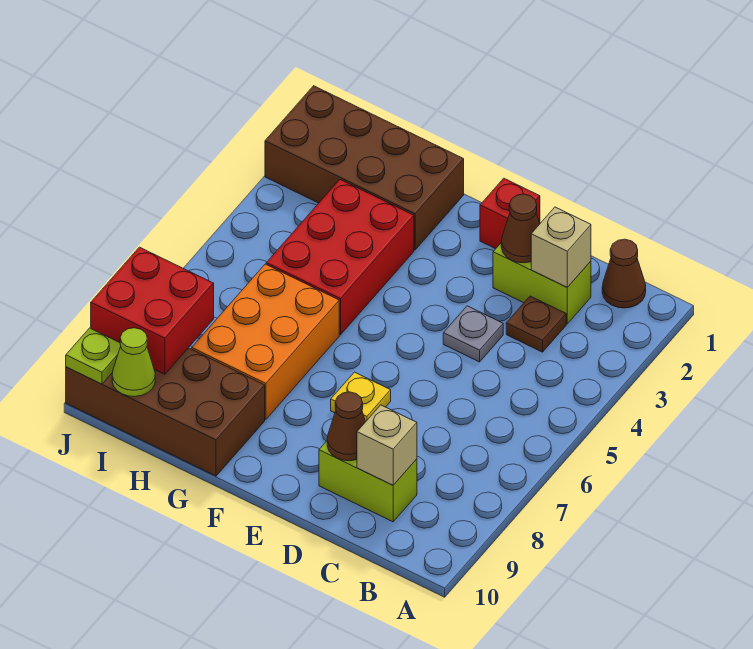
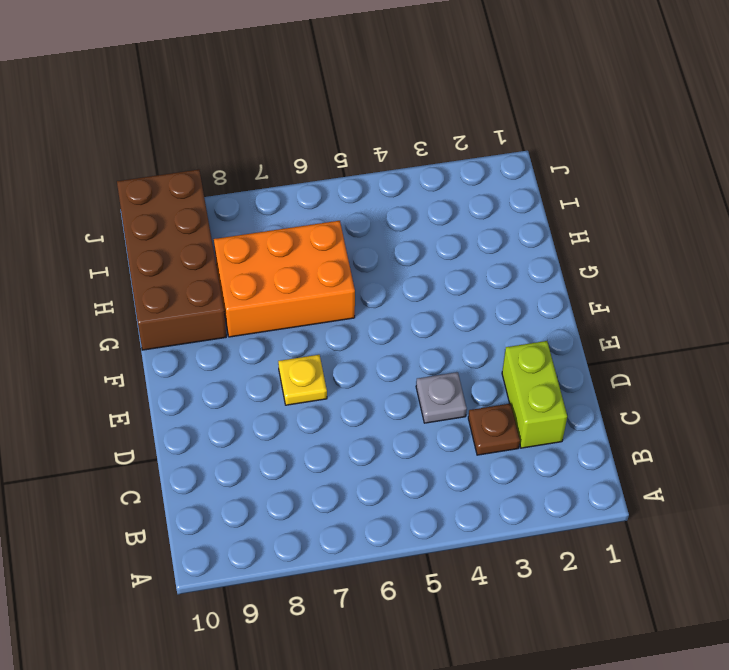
none -> brown 1x1 cone [602,239,646,308]
none -> lime 1x2 brick [319,441,417,522]
none -> red 1x1 brick [480,178,540,249]

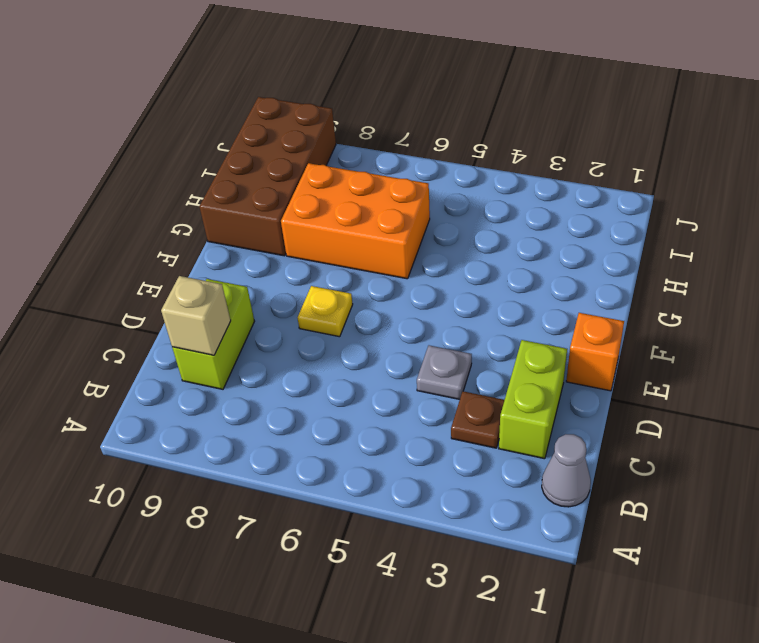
grey 1x1 cone [542,434,591,507] -> brown 1x1 cone [602,239,646,308]
orange 1x1 brick [566,313,624,391] -> red 1x1 brick [480,178,540,249]
none -> brown 2x4 brick [265,86,464,250]
none -> red 2x3 brick [266,180,414,335]
none -> tan 1x1 brick [531,207,591,287]

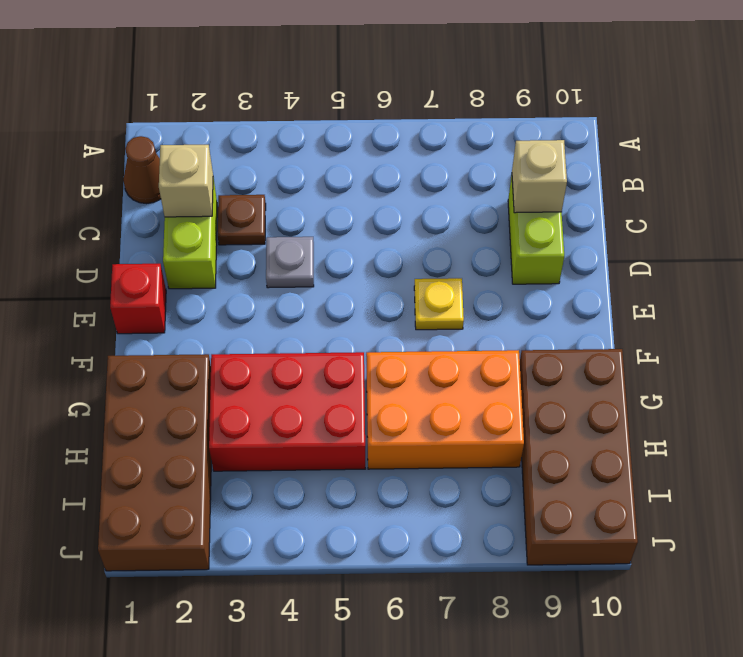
none -> brown 1x1 cone [501,194,540,263]
none -> brown 1x1 cone [327,392,365,461]
none -> red 2x2 brick [91,247,214,374]

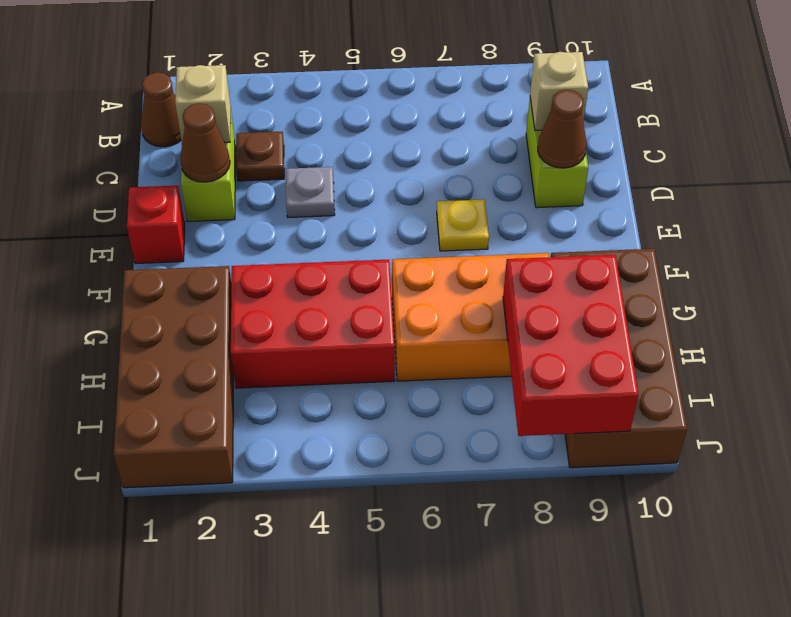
red 2x3 brick [503,255,638,436] -> red 2x2 brick [91,247,214,374]
none -> lime 1x1 cone [112,328,155,397]
none -> lime 1x1 plate [66,328,121,384]

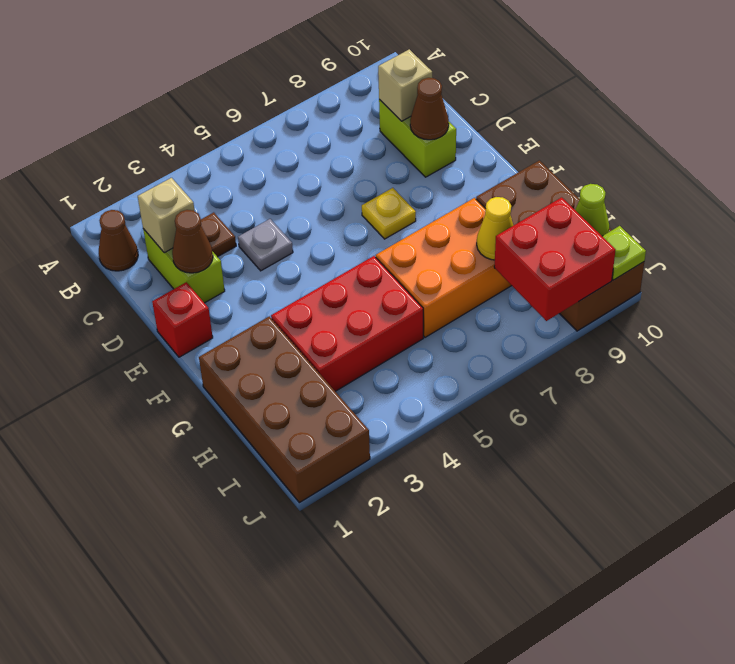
yellow 1x1 cone [477,197,513,260] -> none

